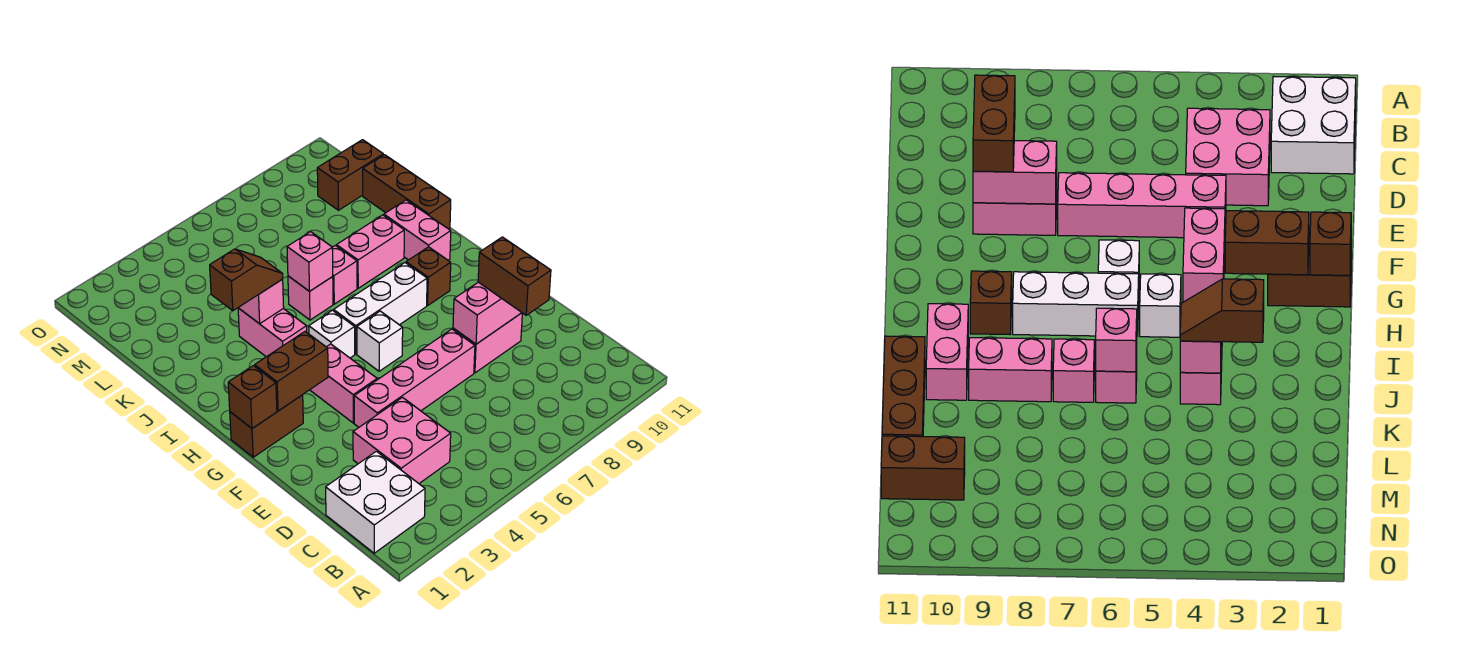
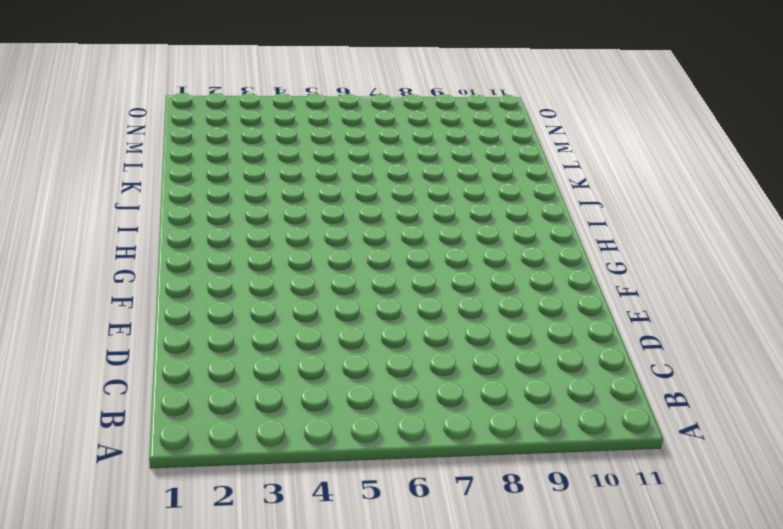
none -> white 2x2 brick [326,451,425,553]
none -> pink 2x2 brick [353,398,451,483]
none -> pink 1x4 brick [354,329,475,427]

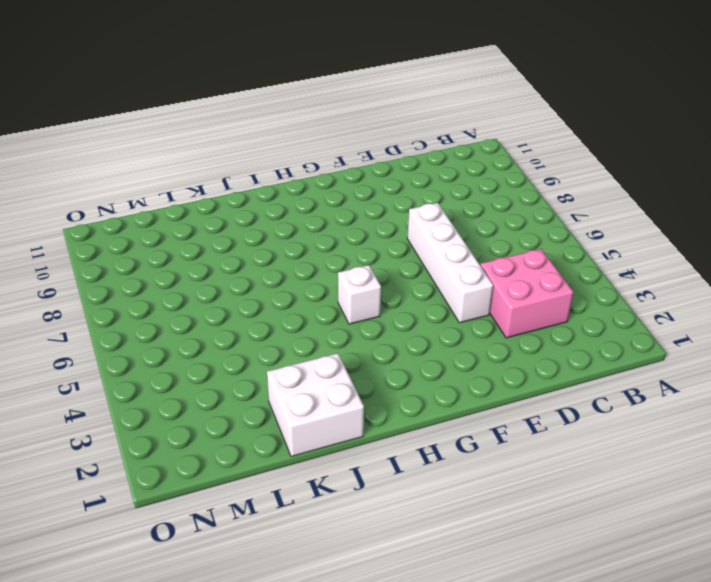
white 1x4 brick [407,203,493,323] -> pink 1x4 brick [354,329,475,427]
white 2x2 brick [267,353,364,457] -> white 2x2 brick moved to [326,451,425,553]
none -> pink 1x2 brick [453,313,522,373]
none -> pink 1x2 brick [310,344,377,423]
none -> brown 1x2 brick [230,395,303,457]

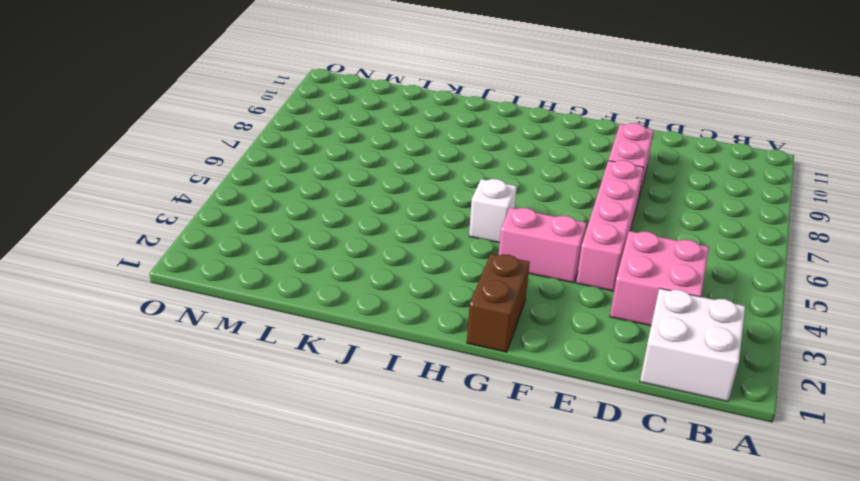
none -> white 1x1 brick [357,311,403,371]
none -> white 1x3 brick [334,263,427,354]
none -> brown 1x1 brick [406,247,451,305]

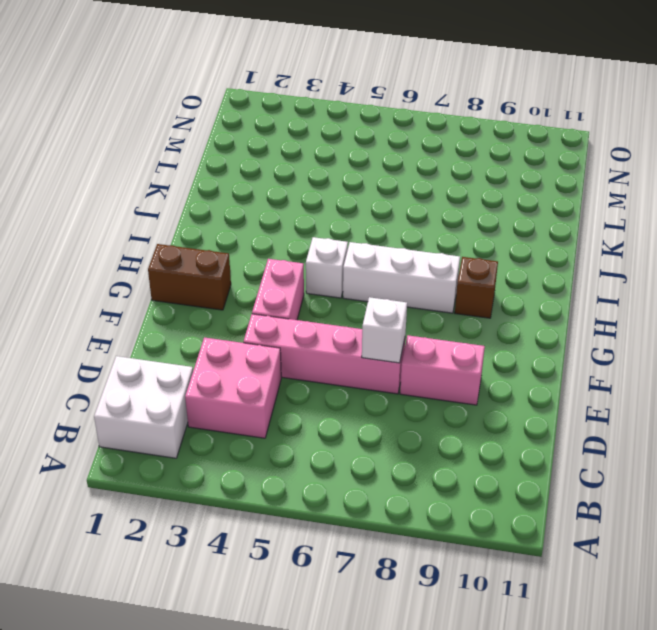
white 1x1 brick [362,297,407,363] -> white 1x1 brick moved to [357,311,403,371]
none -> pink 1x2 brick [238,308,307,357]
none -> pink 1x2 brick [384,200,451,260]
none -> pink 1x1 brick [288,276,333,320]

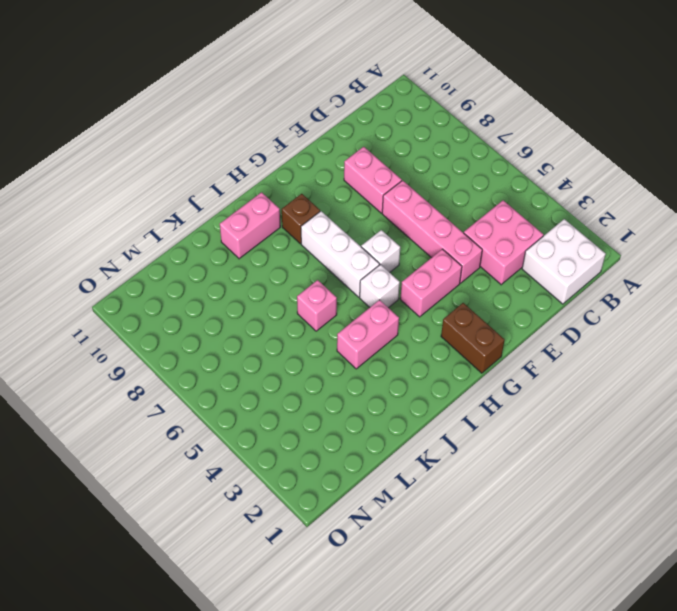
none -> pink 1x1 brick [332,245,357,304]
none -> pink 1x2 brick [337,215,404,288]
none -> brown 1x3 brick [363,155,451,229]

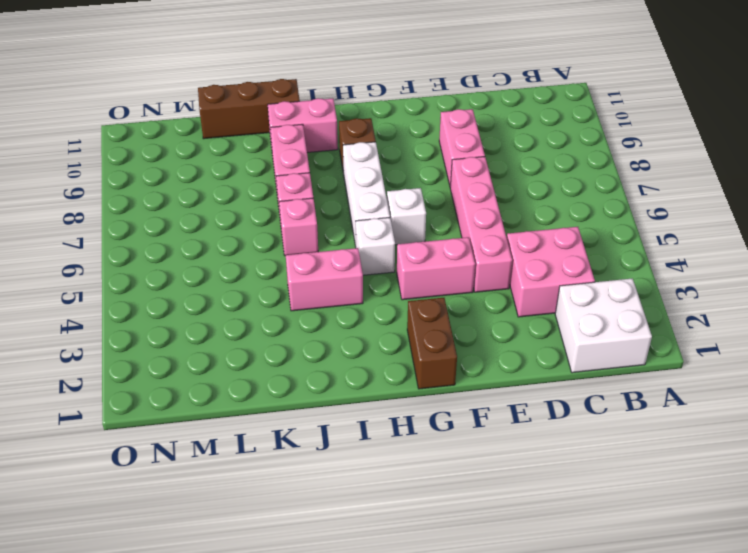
none -> brown 1x2 brick [317,140,383,210]
none -> pink 1x2 brick [453,282,522,344]
none -> brown 1x1 brick [228,366,277,429]

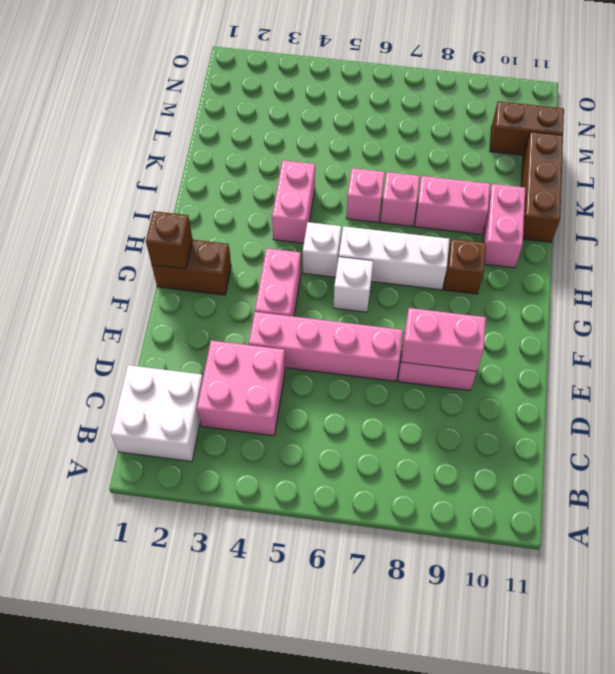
none -> brown 1x2 brick [255,332,328,411]
none -> pink 1x1 brick [238,279,284,324]
none -> pink 1x1 brick [287,232,333,291]

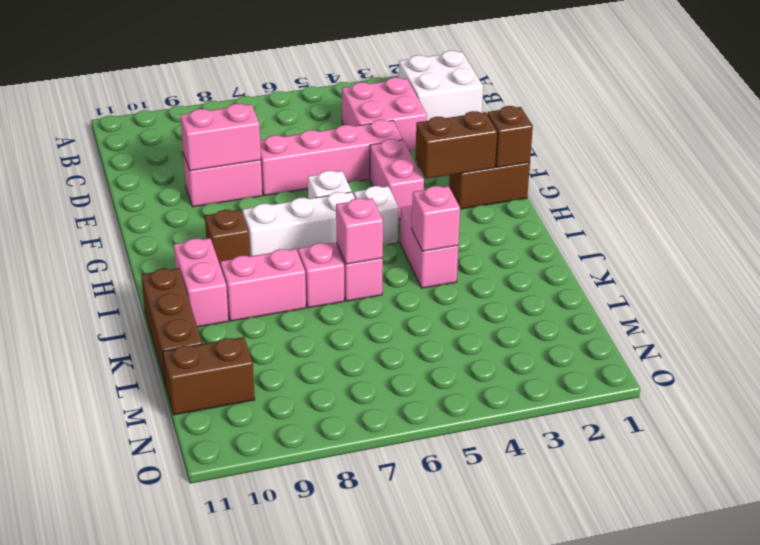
none -> brown 1x2 brick [478,237,551,315]
none -> brown 1x2 slope [210,249,283,311]

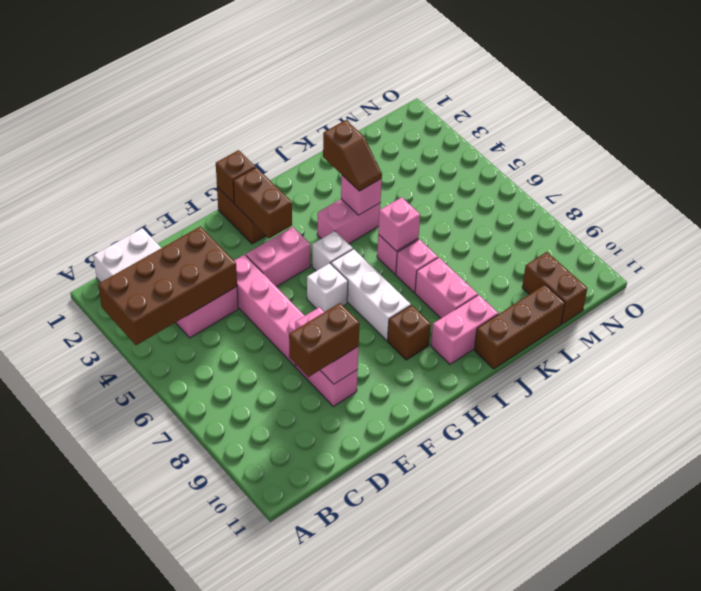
brown 2x4 brick [98,226,237,345] -> none

